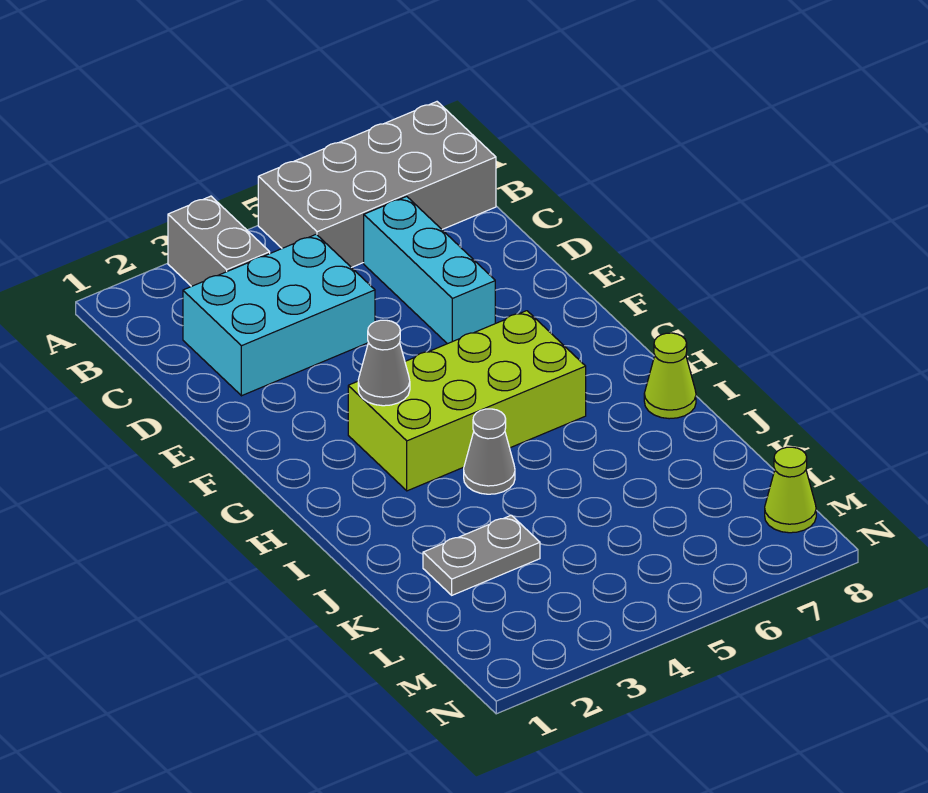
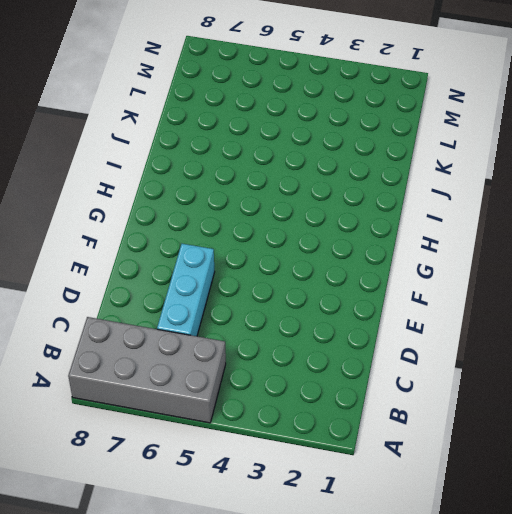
none -> grey 1x2 brick [168,196,270,286]
none -> cyan 2x3 brick [183,234,375,396]

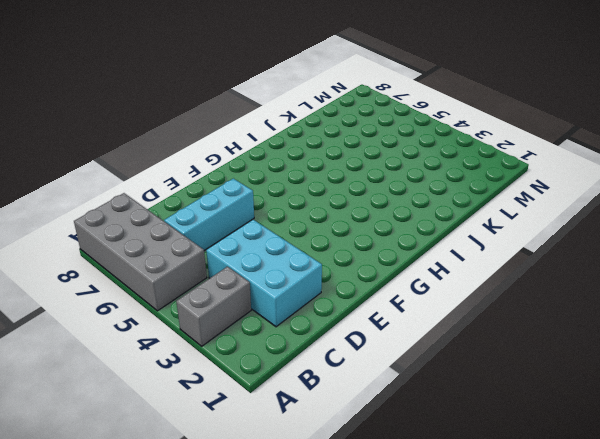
none -> lime 2x4 brick [348,311,586,491]
none -> grey 1x1 cone [464,409,515,494]

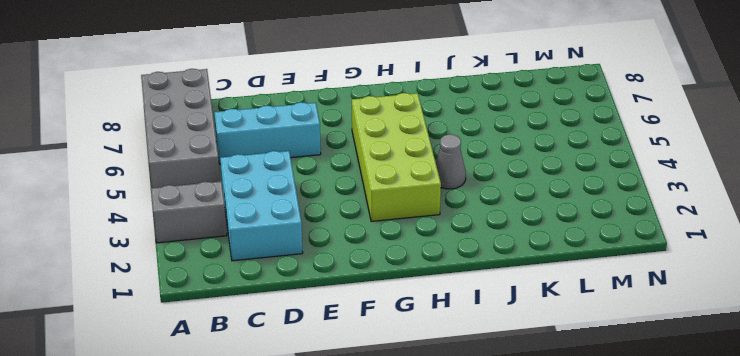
none -> lime 1x1 cone [644,333,696,419]
none -> grey 1x2 plate [423,515,540,595]

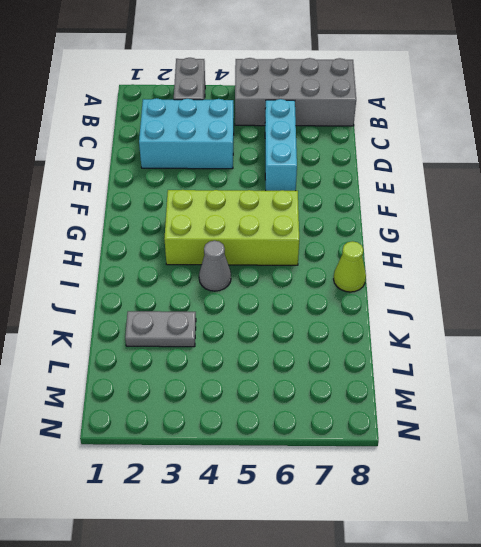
none -> lime 1x1 cone [765,447,816,533]
none -> grey 1x1 cone [358,320,410,406]

